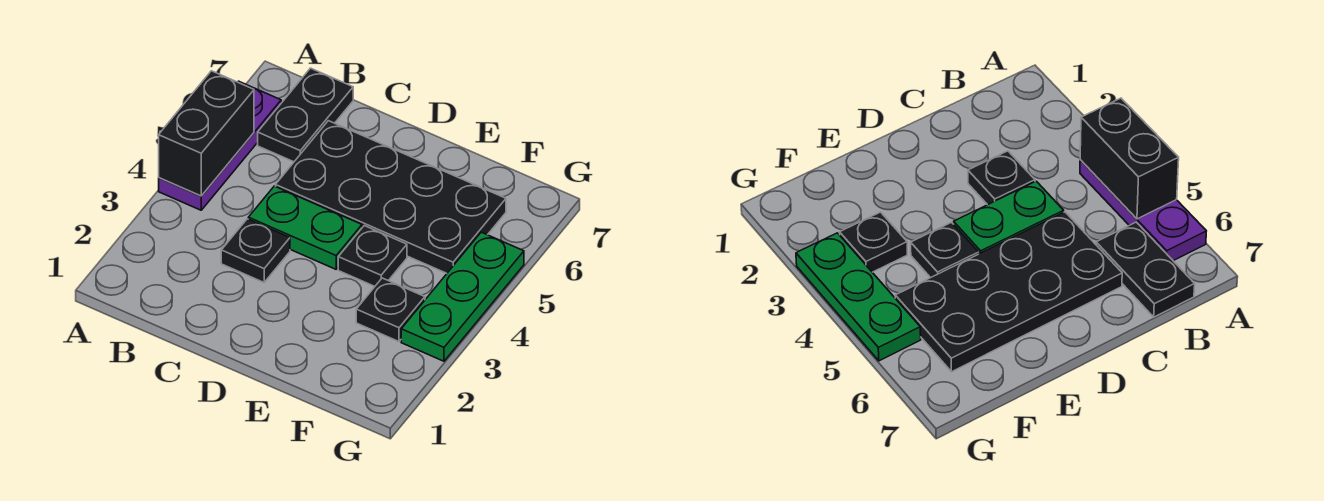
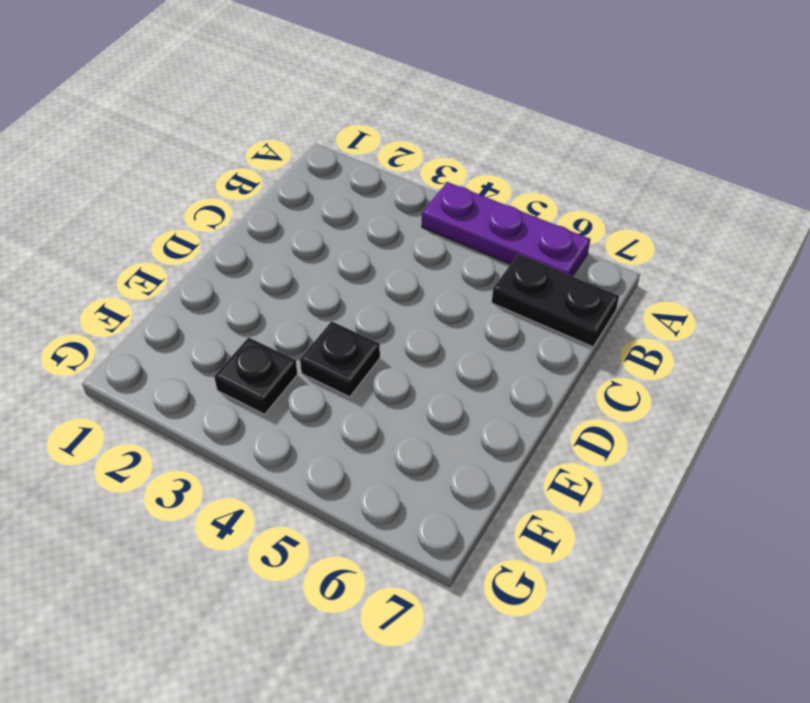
none -> black 1x1 plate [221,219,290,282]
none -> green 1x2 plate [248,186,362,269]

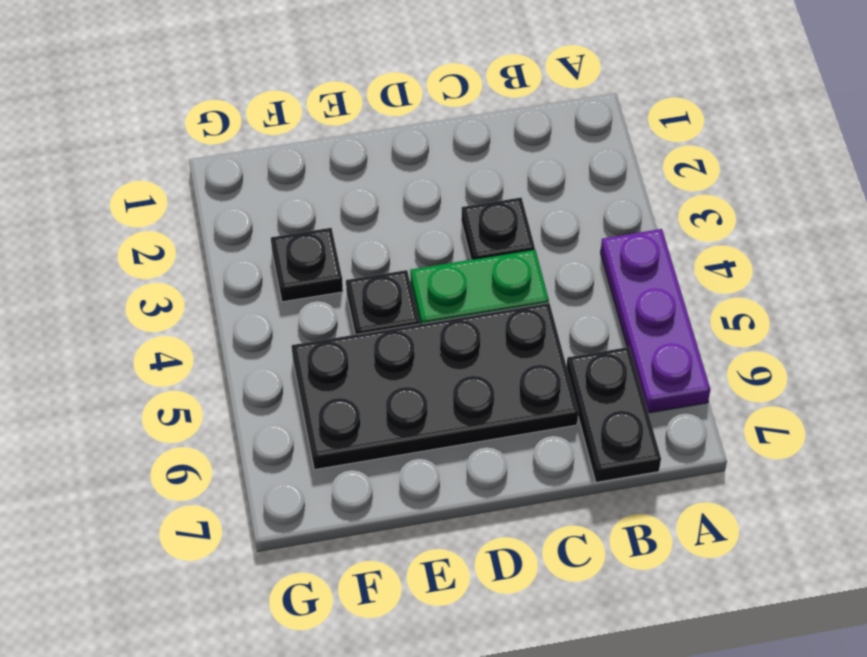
none -> green 1x3 plate [401,232,524,361]
none -> black 1x2 brick [159,71,254,196]

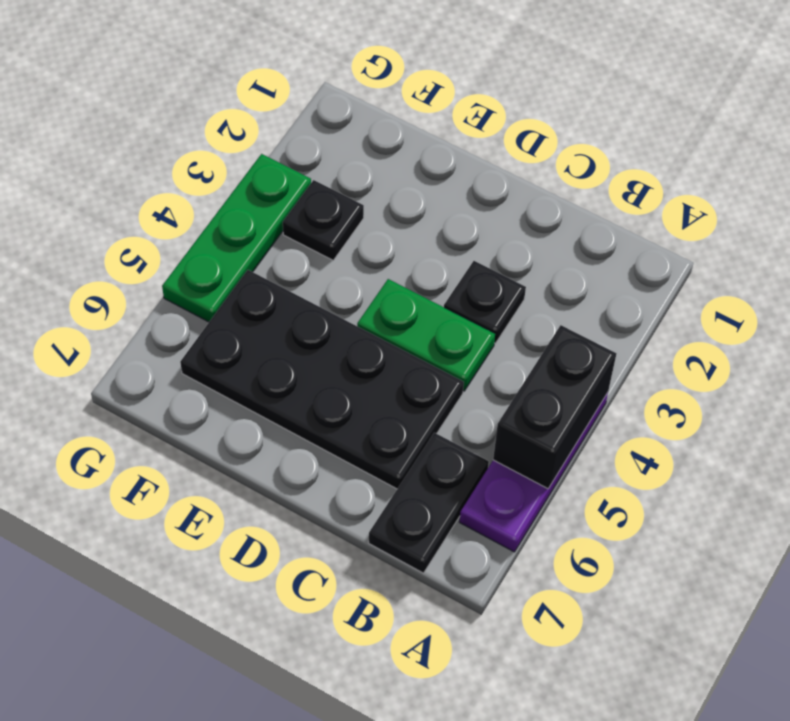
none -> black 1x1 plate [338,226,407,286]

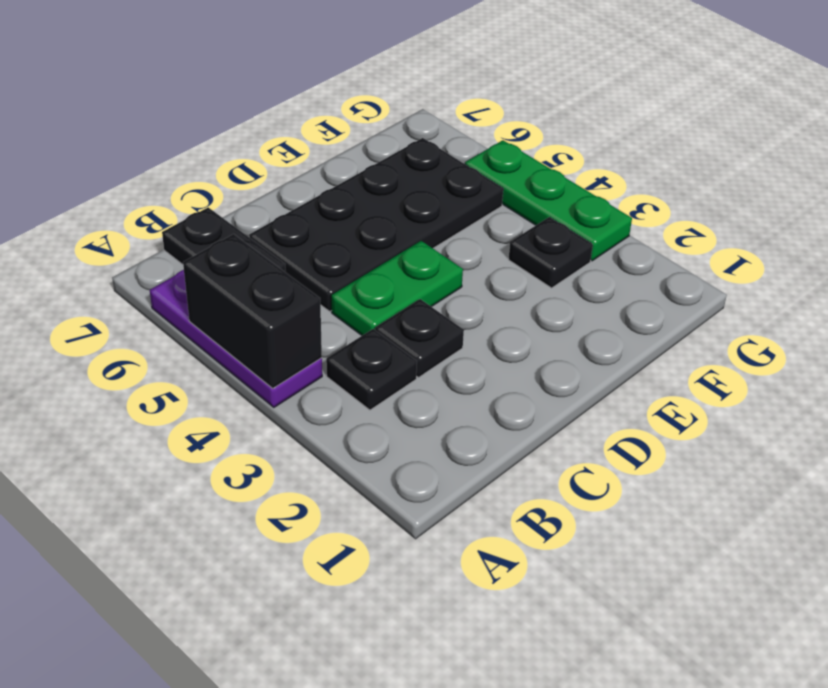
black 1x1 plate [326,329,417,410] -> black 1x1 plate moved to [338,226,407,286]

